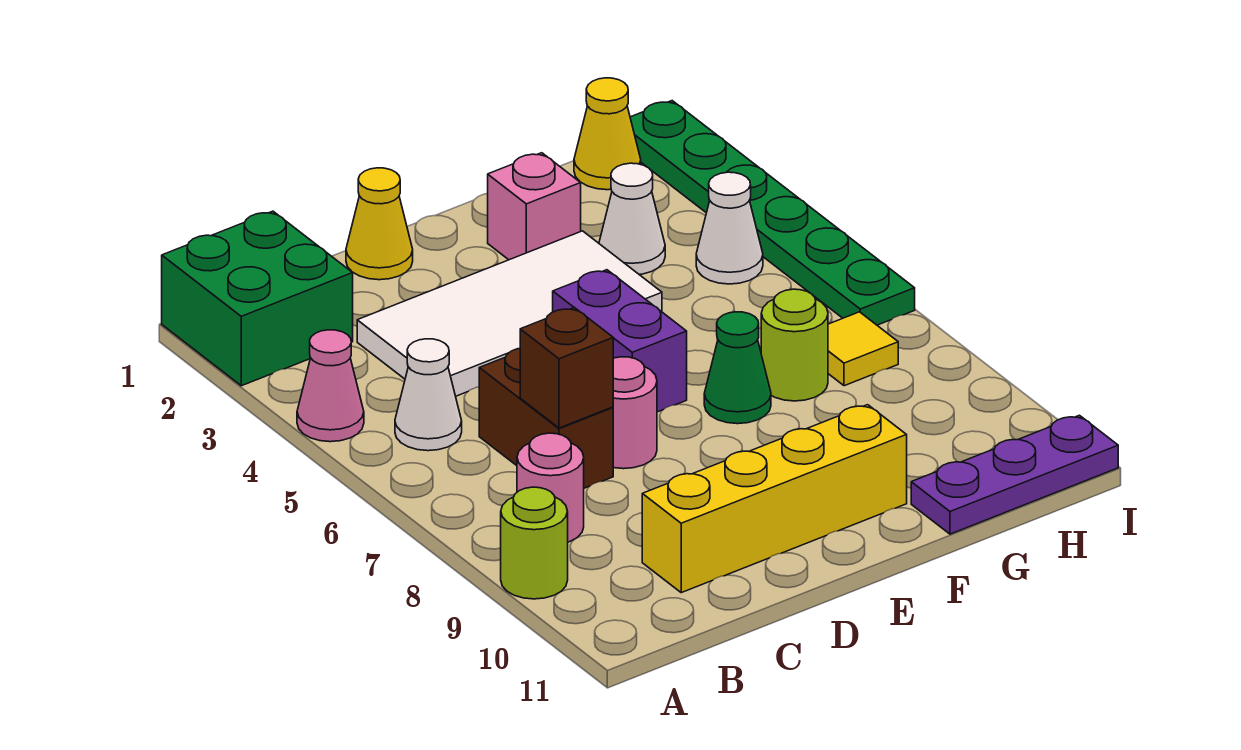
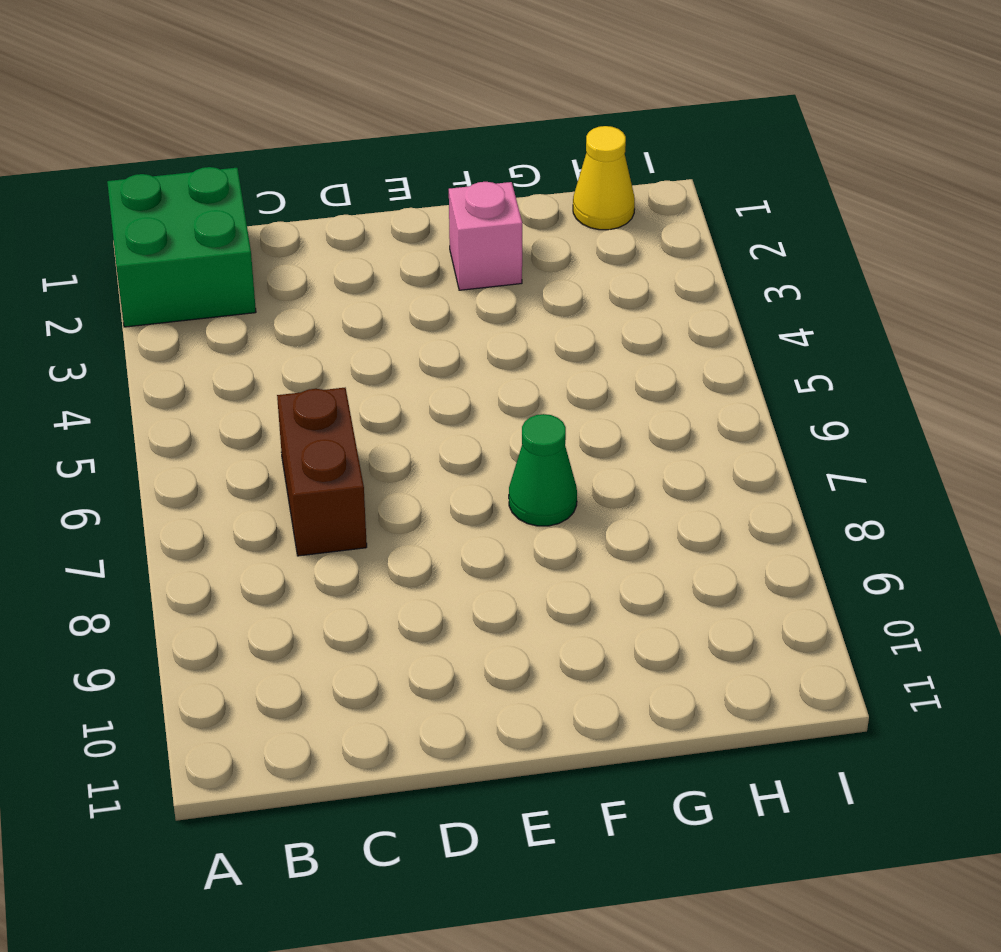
none -> pink 1x1 cone [297,330,364,442]
none -> lime 1x1 round brick [501,487,568,599]
none -> white 1x1 cone [395,339,462,451]

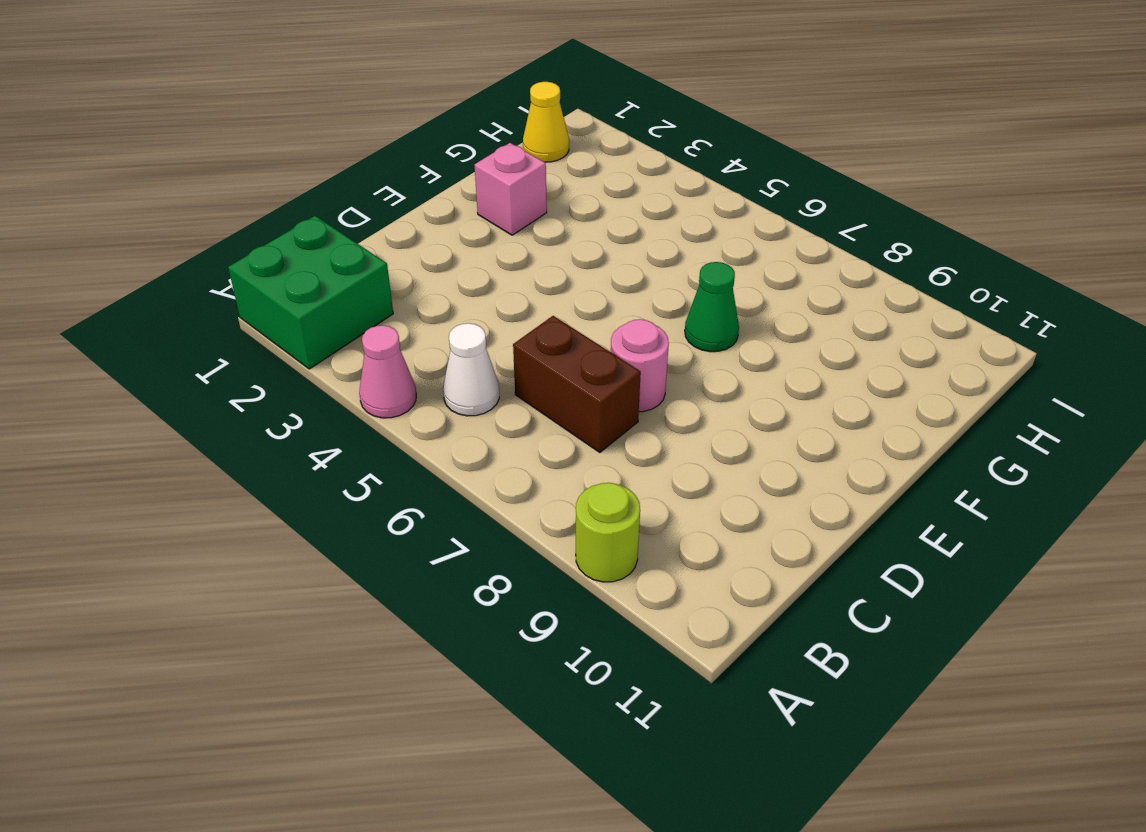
none -> pink 1x1 round brick [517,433,584,542]
none -> white 2x4 tile [357,231,662,396]
none -> yellow 1x4 brick [642,405,907,593]

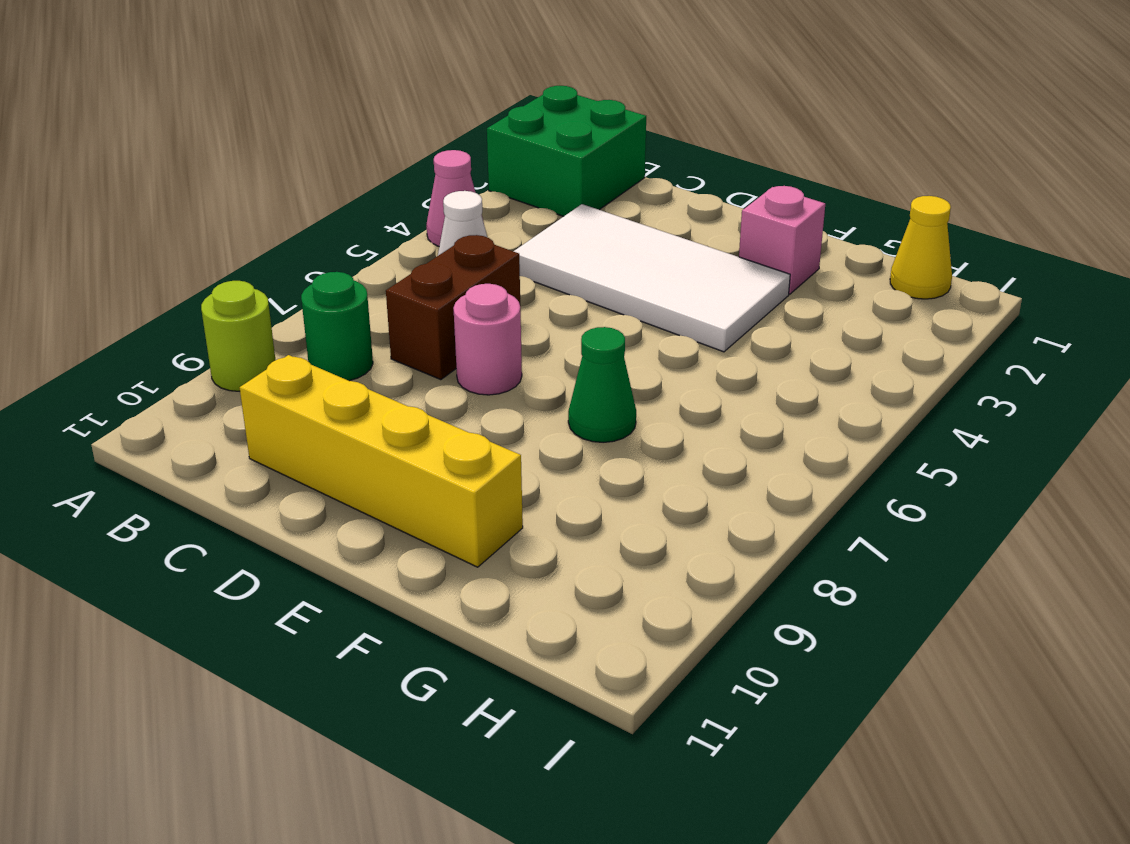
green 1x1 round brick [301,272,373,381] -> pink 1x1 round brick [517,433,584,542]
none -> yellow 1x1 cone [346,168,413,280]
none -> purple 1x2 brick [553,270,687,412]
none -> white 1x1 cone [599,163,665,274]

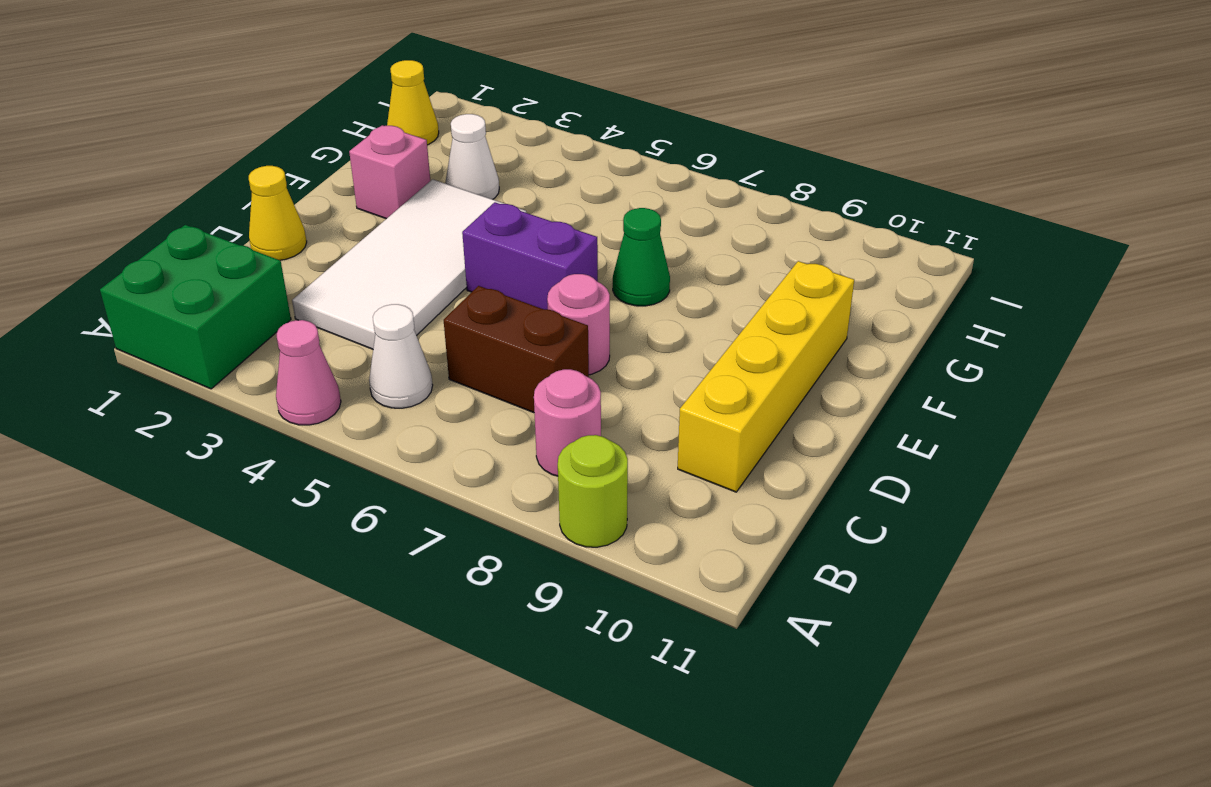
none -> lime 1x1 round brick [761,289,828,401]
none -> purple 1x3 plate [911,415,1118,534]
none -> white 1x1 cone [696,172,763,284]

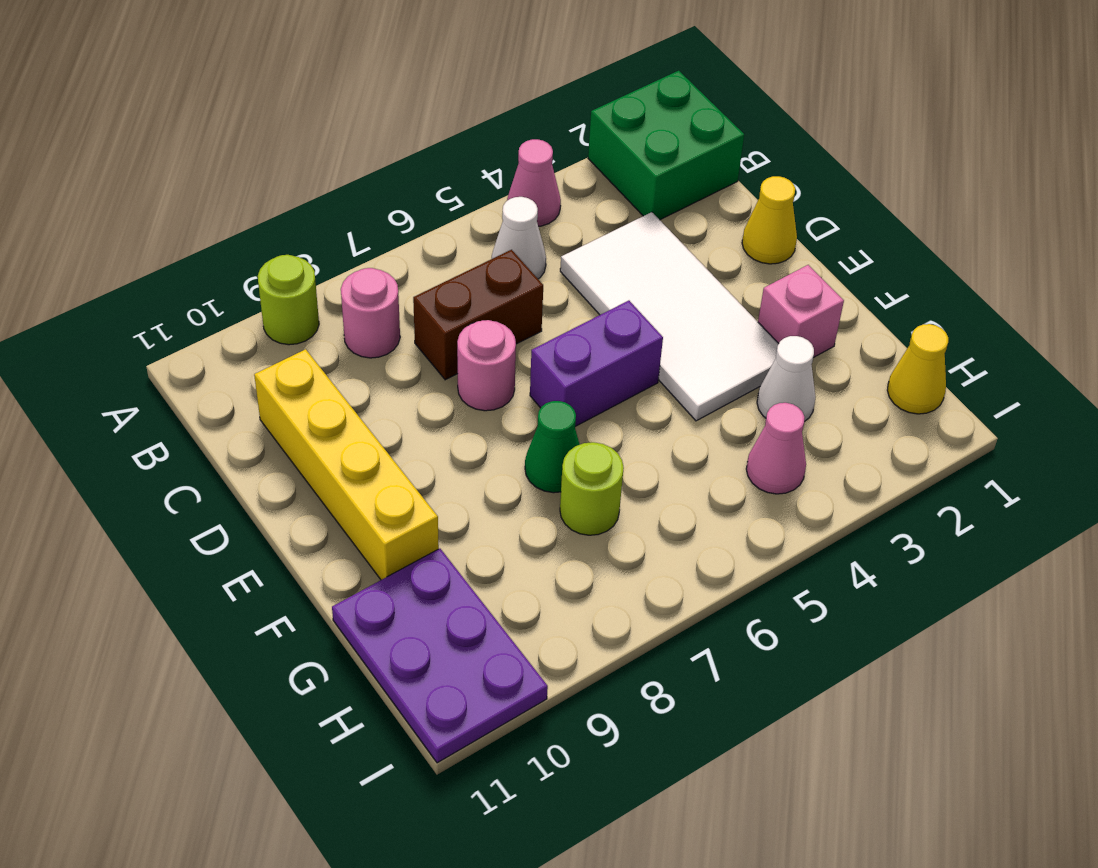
purple 2x3 plate [332,549,548,763] -> purple 1x3 plate [911,415,1118,534]
pink 1x1 cone [746,403,806,494] -> white 1x1 cone [696,172,763,284]
none -> yellow 1x1 tile [828,312,898,386]
none -> green 1x6 plate [630,101,915,325]
none -> brown 1x1 brick [520,308,613,428]

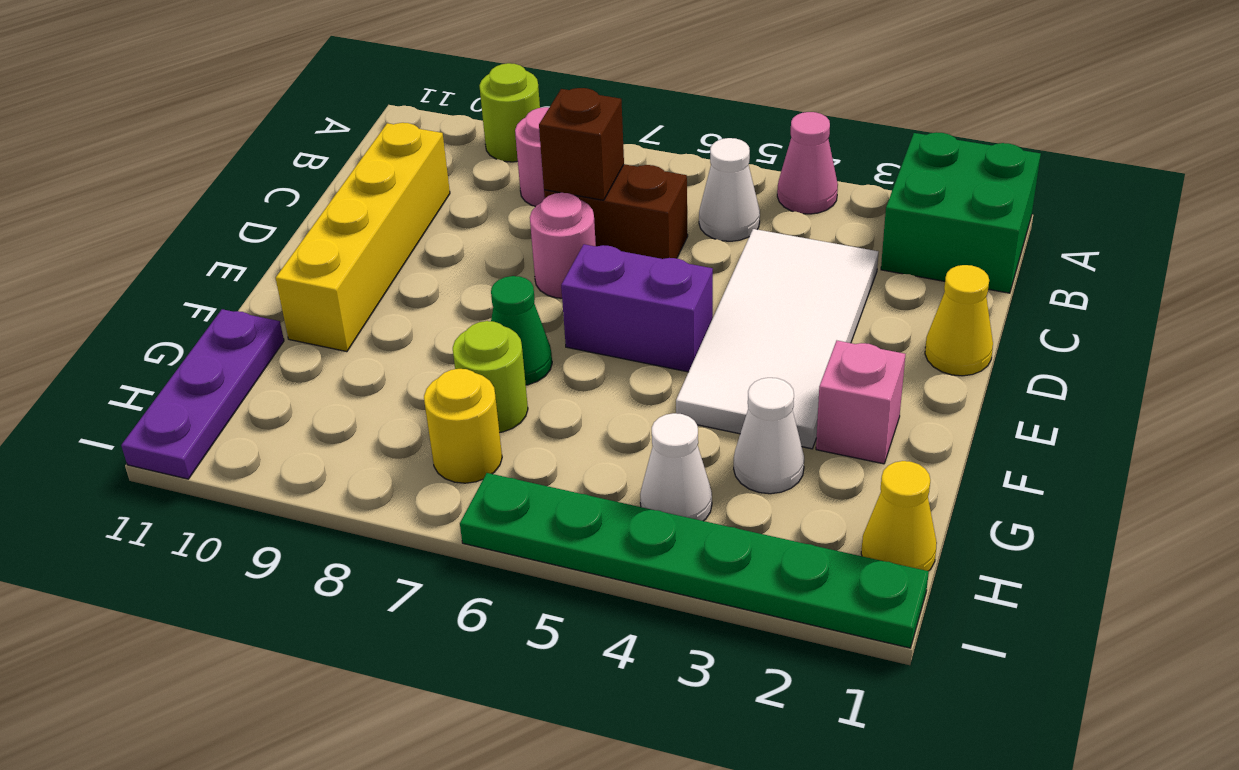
yellow 1x1 round brick [424,369,502,483] -> yellow 1x1 tile [828,312,898,386]

